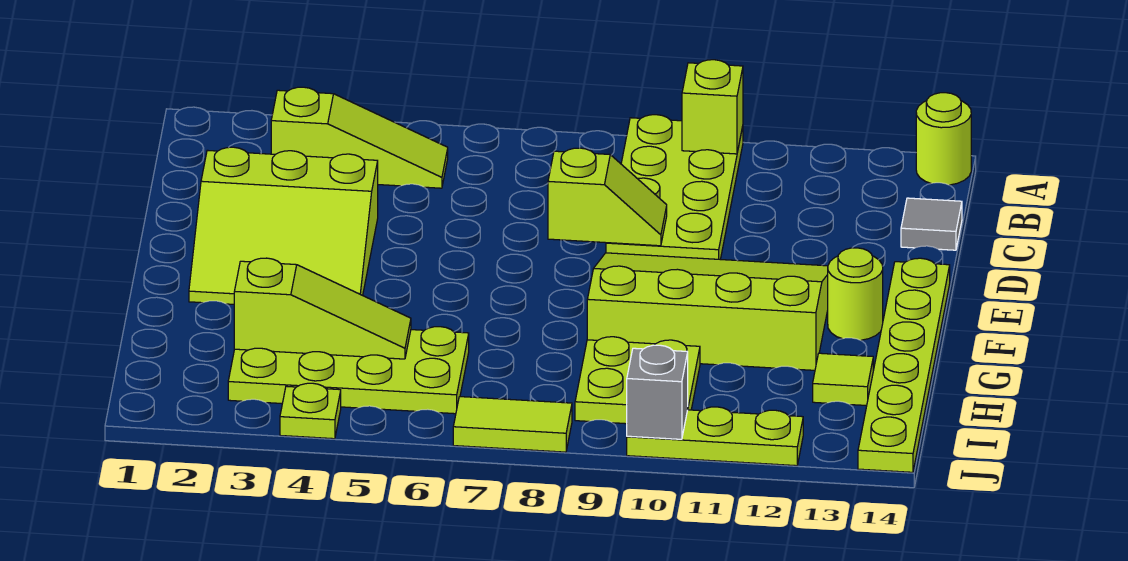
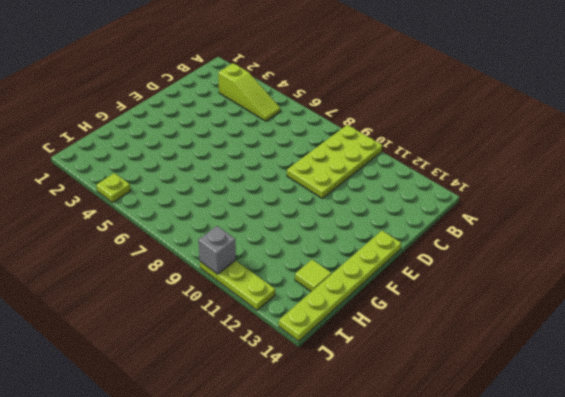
none -> lime 1x1 round brick [916,93,971,185]
none -> grey 1x1 tile [901,198,962,250]
none -> lime 3x3 slope [189,147,378,304]

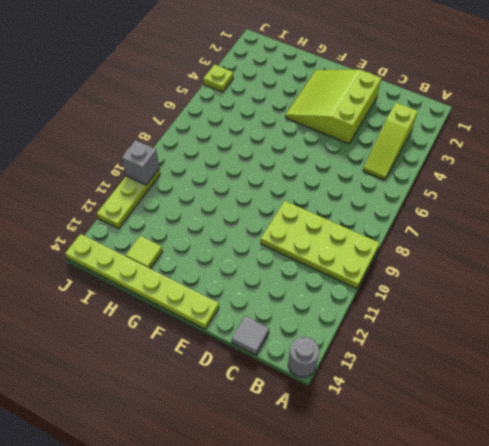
grey 1x1 round brick [288,337,319,377] -> lime 1x1 round brick [916,93,971,185]
none -> lime 3x4 slope [587,253,828,370]
none -> lime 1x1 round brick [828,248,883,340]
none -> lime 2x4 plate [228,327,469,414]

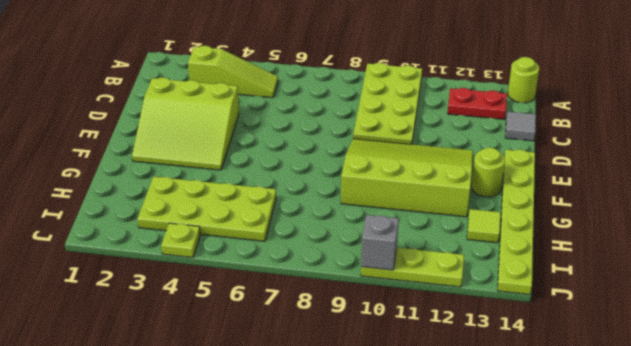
red 1x2 plate [448,88,507,119] -> none
none -> lime 2x2 plate [575,337,700,424]
none -> lime 1x2 tile [453,397,572,452]
none -> lime 1x1 brick [682,60,743,154]

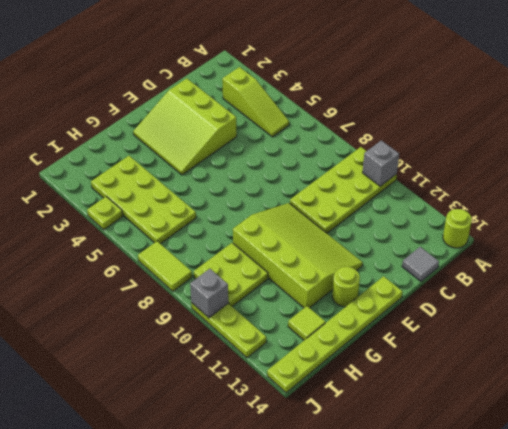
grey 1x1 brick [363,140,399,186] -> lime 1x1 brick [682,60,743,154]
none -> lime 1x2 slope [548,148,667,246]
none -> lime 1x3 slope [234,258,411,359]

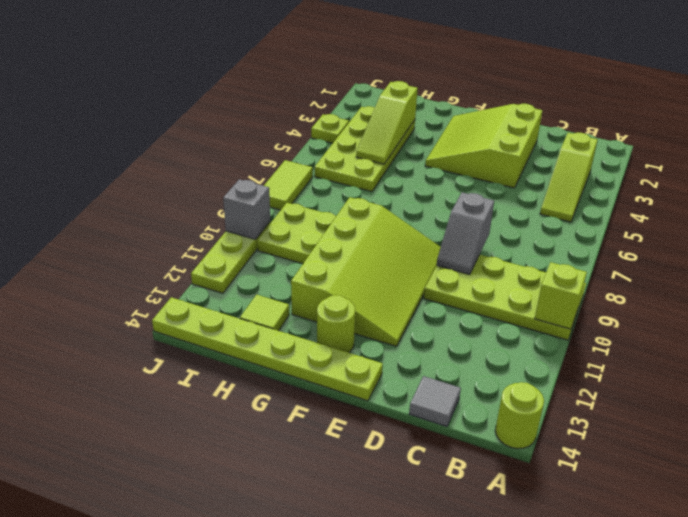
grey 1x2 slope [437,192,494,274] -> lime 1x2 slope [548,148,667,246]

